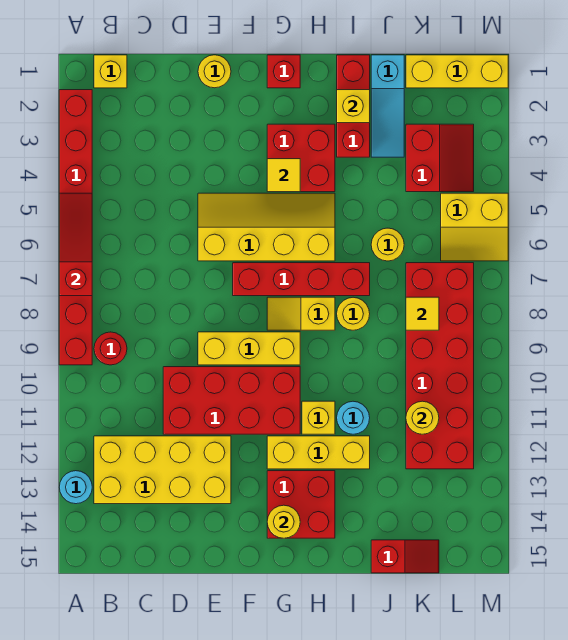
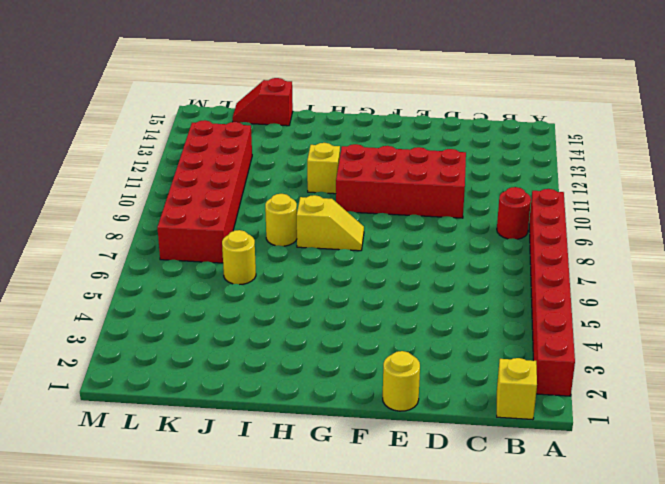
none -> cyan 1x1 round brick [59,471,92,504]
none -> yellow 2x4 brick [94,436,231,504]
none -> yellow 2x4 slope [198,193,335,261]
none -> yellow 1x3 brick [198,332,300,365]

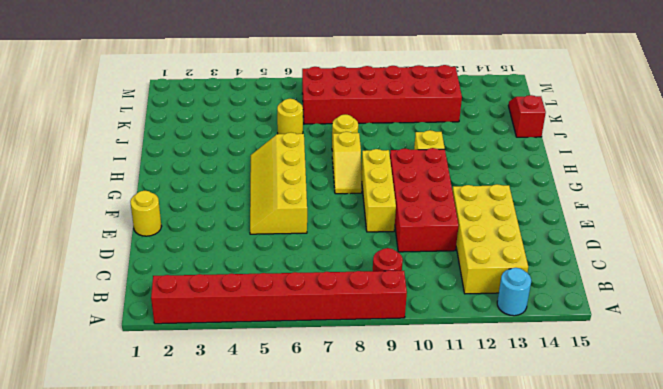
none -> yellow 1x1 brick [94,55,127,88]
none -> red 1x4 brick [233,263,370,296]
none -> red 1x1 brick [267,55,300,88]
none -> red 2x2 brick [267,124,335,192]

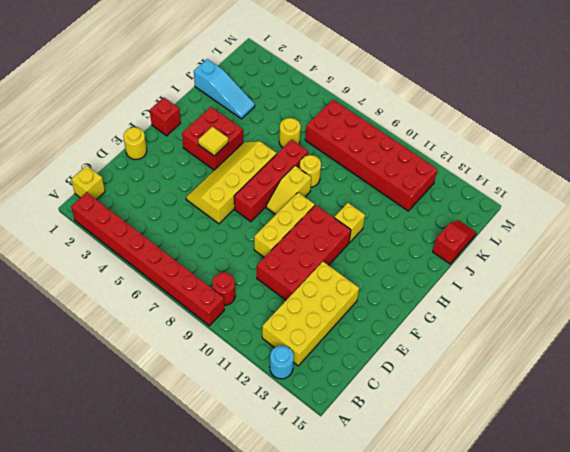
none -> yellow 1x3 brick [267,436,370,469]
none -> red 2x2 brick [267,471,335,538]
none -> red 1x3 brick [337,55,370,157]
none -> cyan 1x1 round brick [337,401,370,434]

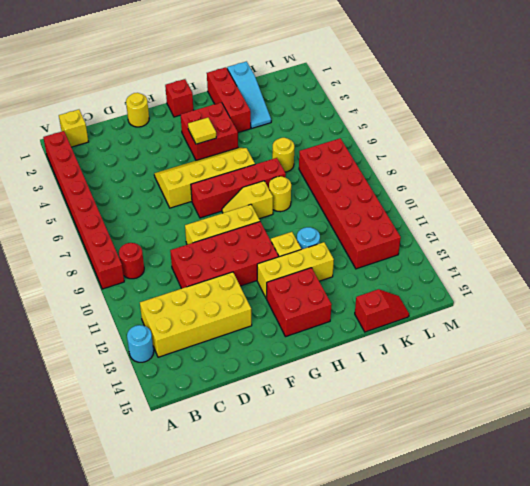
none -> yellow 1x3 brick [406,55,508,88]
none -> red 2x2 slope [406,124,474,192]
none -> yellow 2x2 slope [441,193,508,261]
none -> red 1x3 slope [59,193,92,296]

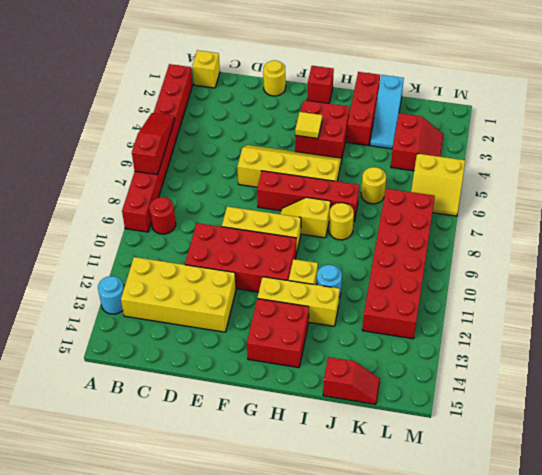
none -> yellow 1x3 brick [406,55,508,88]
none -> yellow 1x1 round brick [267,505,300,538]
none -> yellow 1x1 brick [337,90,370,123]
none -> yellow 1x1 tile [406,297,439,330]

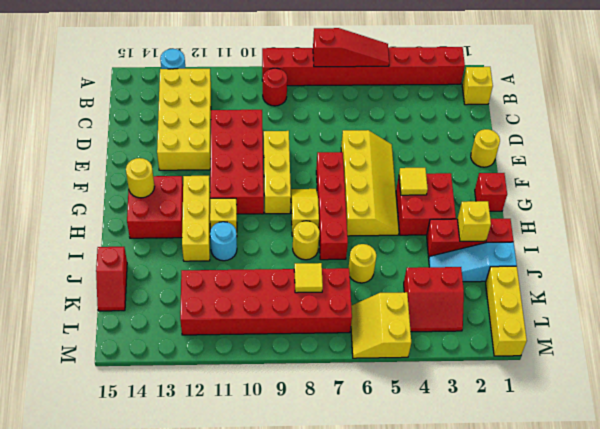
none -> yellow 1x1 round brick [406,401,439,434]

